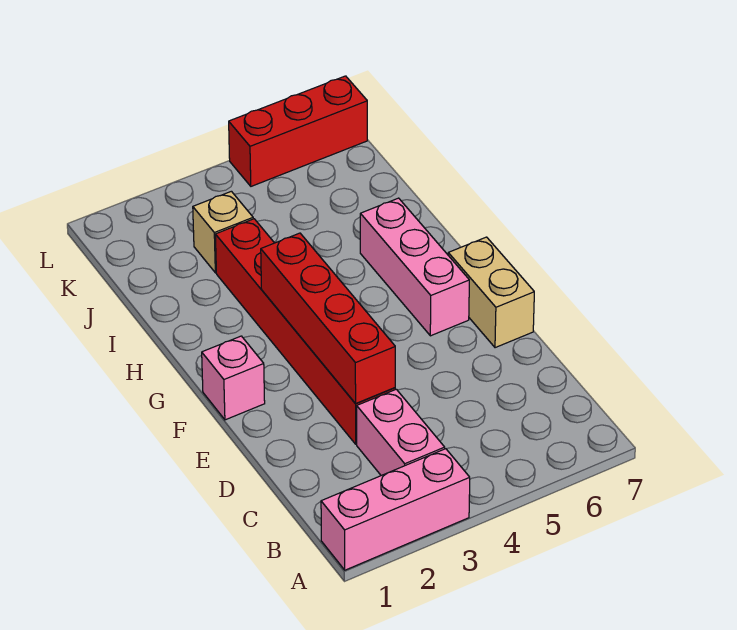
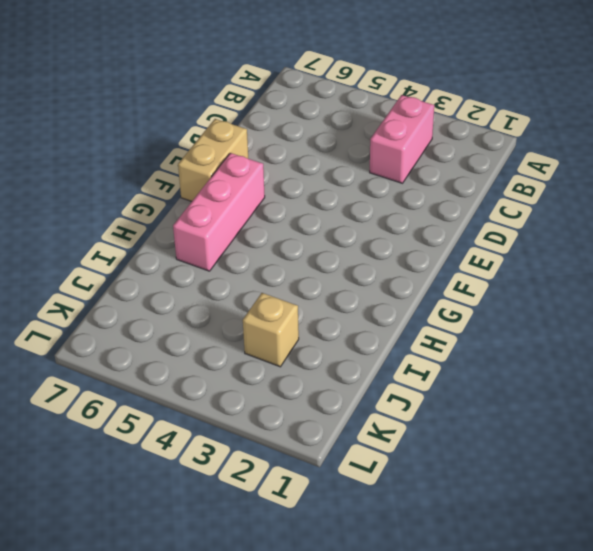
none -> pink 1x3 brick [321,449,470,570]
none -> red 1x6 brick [215,219,395,444]

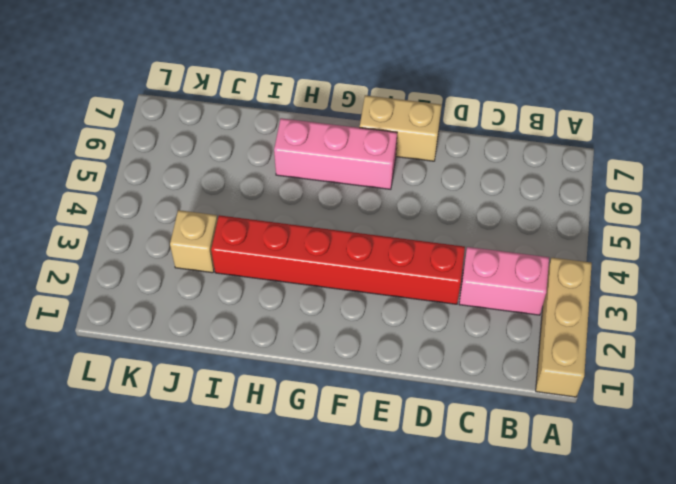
tan 1x3 brick [536,258,592,397] -> pink 1x3 brick [321,449,470,570]
none -> pink 1x1 brick [202,336,265,420]
none -> red 1x3 brick [229,76,367,186]

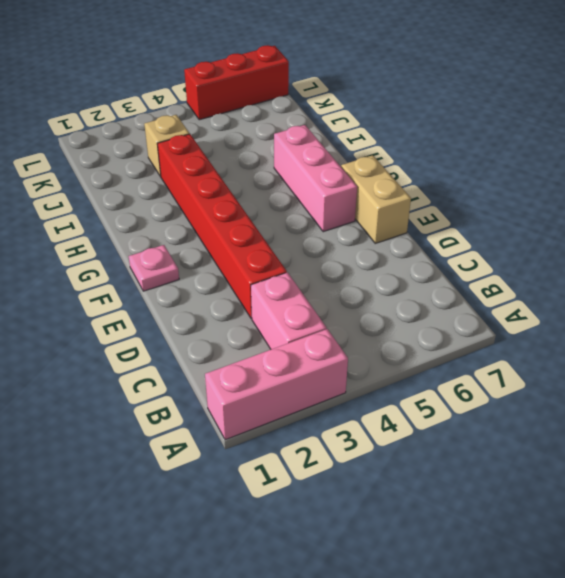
pink 1x1 plate [129,245,179,291] -> pink 1x1 brick [202,336,265,420]
none -> red 1x4 brick [261,233,395,404]

